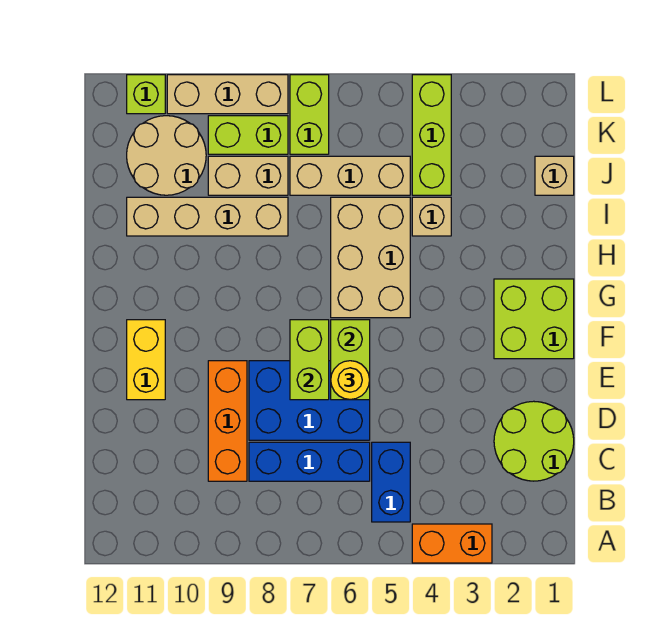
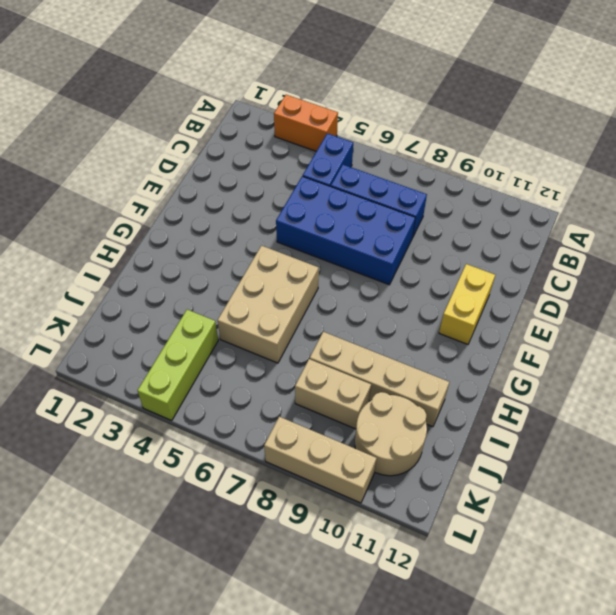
blue 2x4 brick [276,176,416,285] -> blue 2x3 brick [249,361,370,440]
none -> lime 2x2 round brick [494,401,574,481]
none -> orange 1x3 brick [208,361,247,481]
none -> lime 2x2 brick [494,279,574,359]

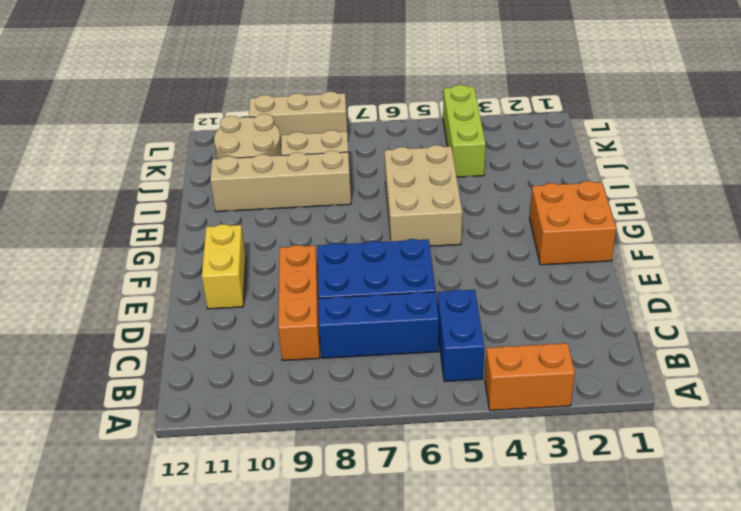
orange 2x2 brick [530,181,616,265] -> lime 2x2 brick [494,279,574,359]
none -> lime 2x2 round brick [494,401,574,481]
none -> tan 1x1 brick [412,197,451,236]
none -> tan 1x1 brick [535,156,574,195]

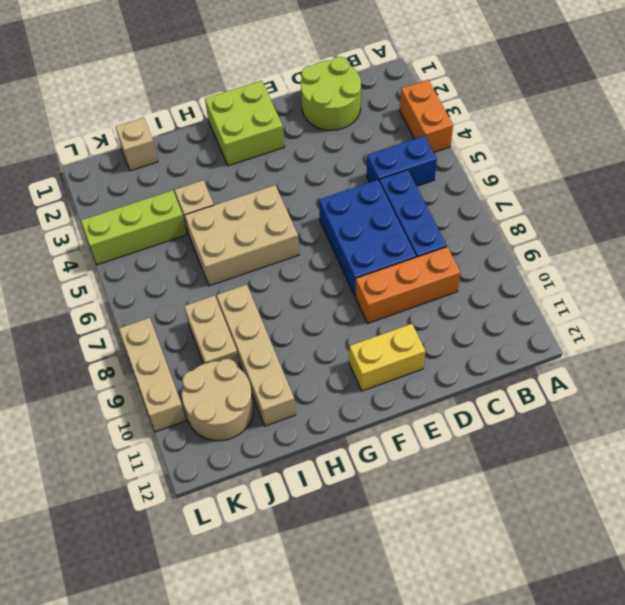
none -> tan 1x3 brick [290,156,410,195]
none -> lime 1x2 brick [290,75,329,154]
none -> lime 1x2 brick [208,116,288,154]

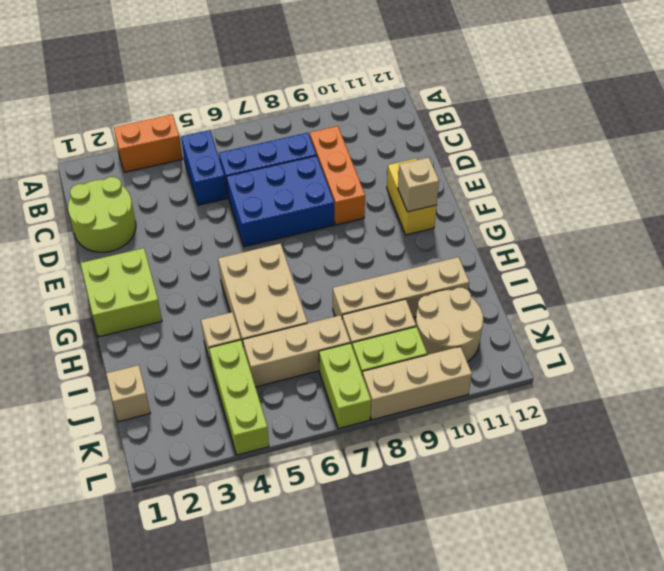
tan 1x1 brick [398,157,439,212] -> none
none -> lime 1x1 brick [127,75,165,114]
none -> lime 1x2 brick [331,320,370,400]
none -> lime 1x2 brick [290,320,329,400]

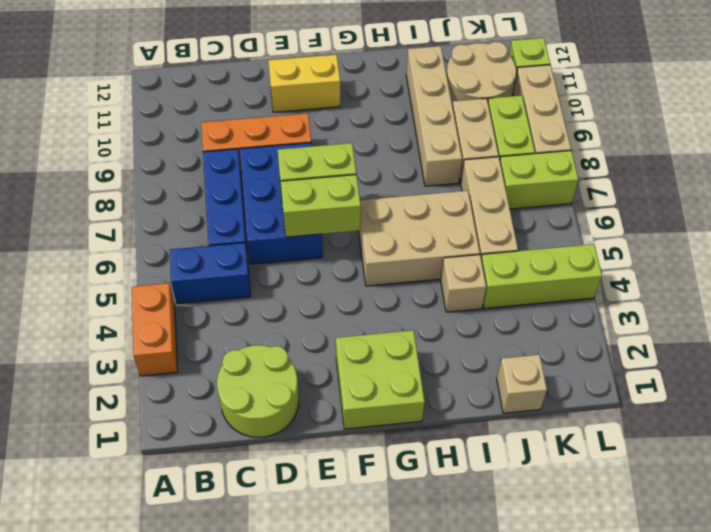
none -> yellow 1x1 round brick [331,361,370,400]

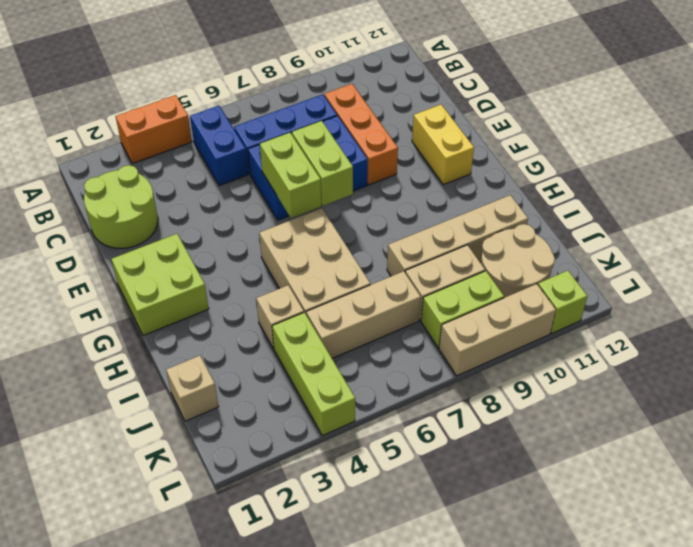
none -> lime 1x2 brick [290,75,329,154]
none -> yellow 1x1 round brick [331,361,370,400]

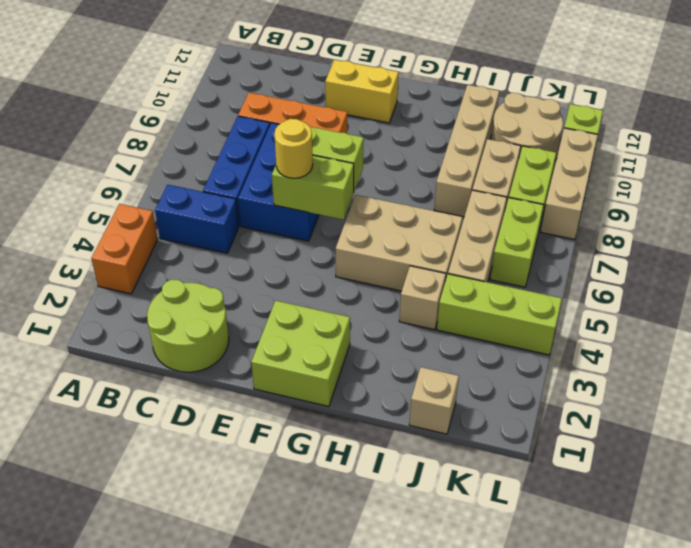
lime 1x2 brick [490,198,544,287] -> lime 1x2 brick turned to [290,75,329,154]

